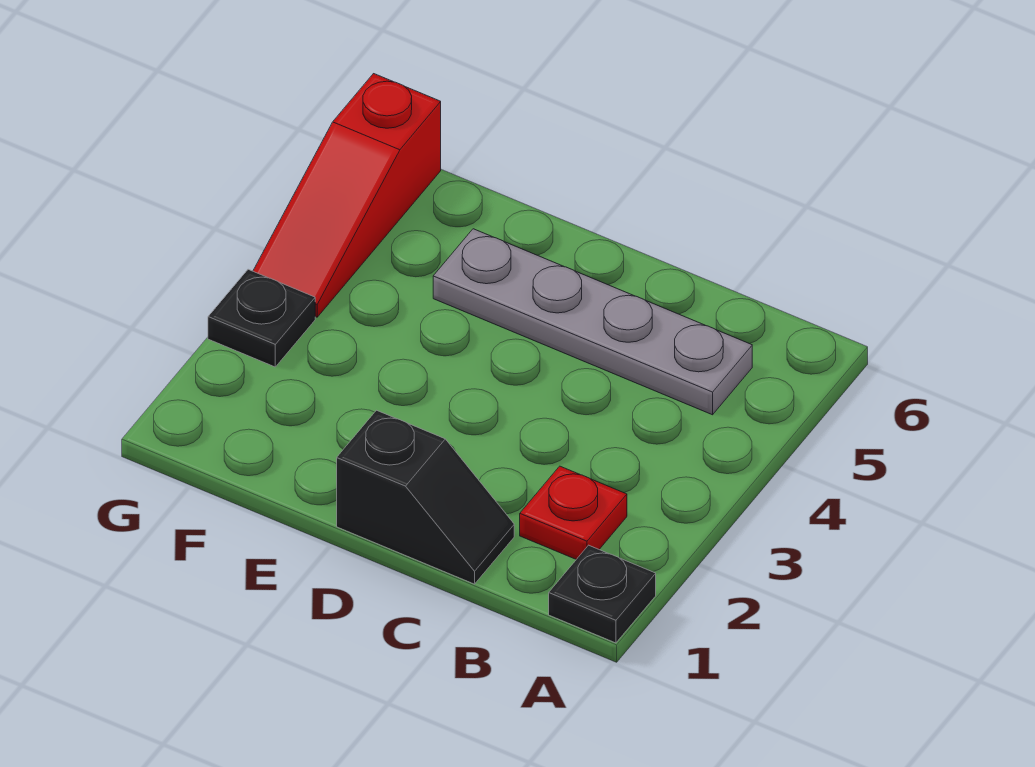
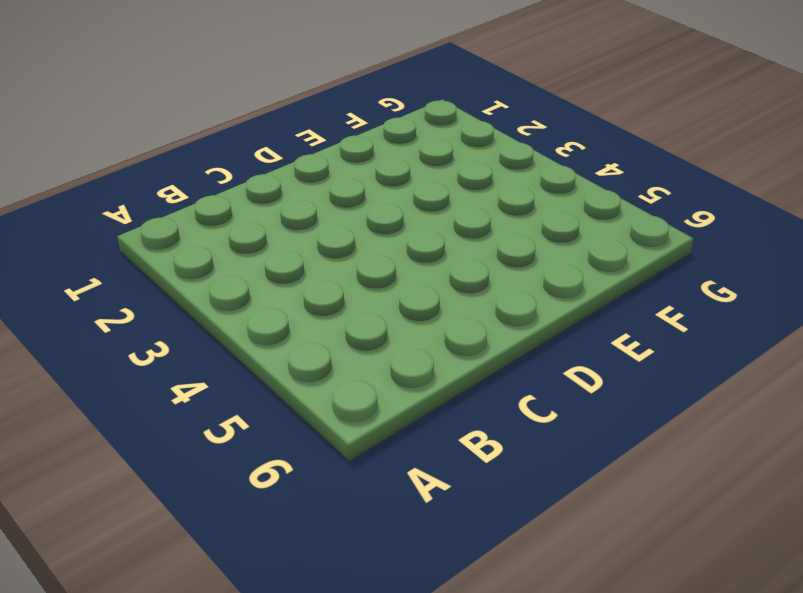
none -> black 1x1 plate [549,545,656,643]
none -> red 1x1 plate [520,466,627,559]

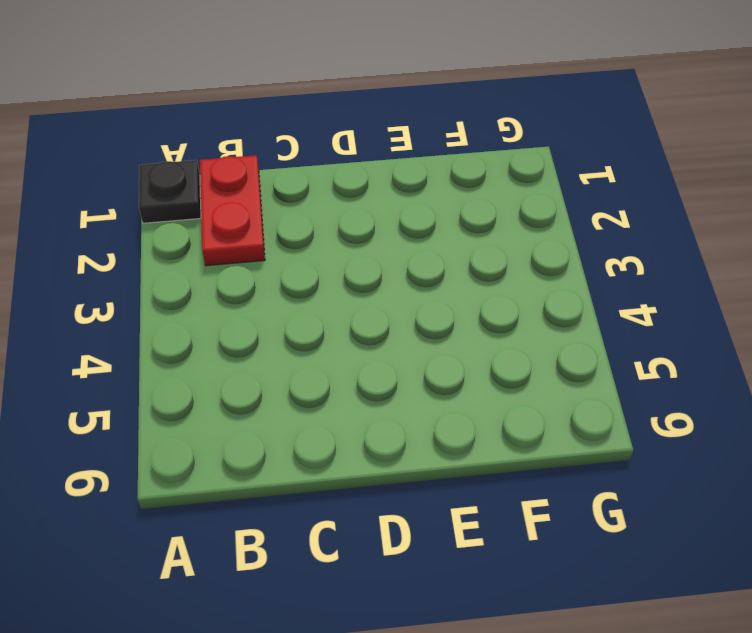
red 1x2 plate [200,155,265,266] -> red 1x1 plate [520,466,627,559]
none -> grey 1x4 plate [433,229,752,415]
none -> black 1x2 slope [337,410,514,584]

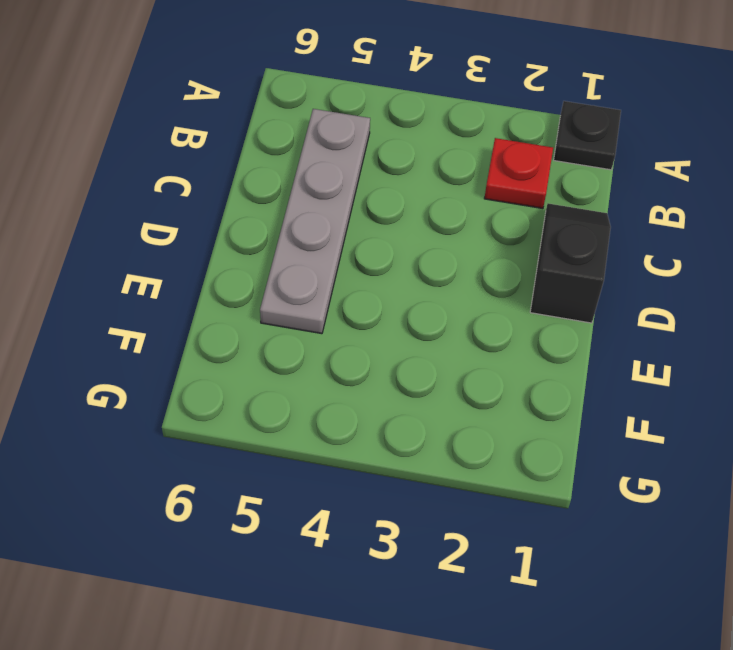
none -> black 1x1 plate [208,269,315,367]
none -> red 1x3 slope [253,74,441,317]

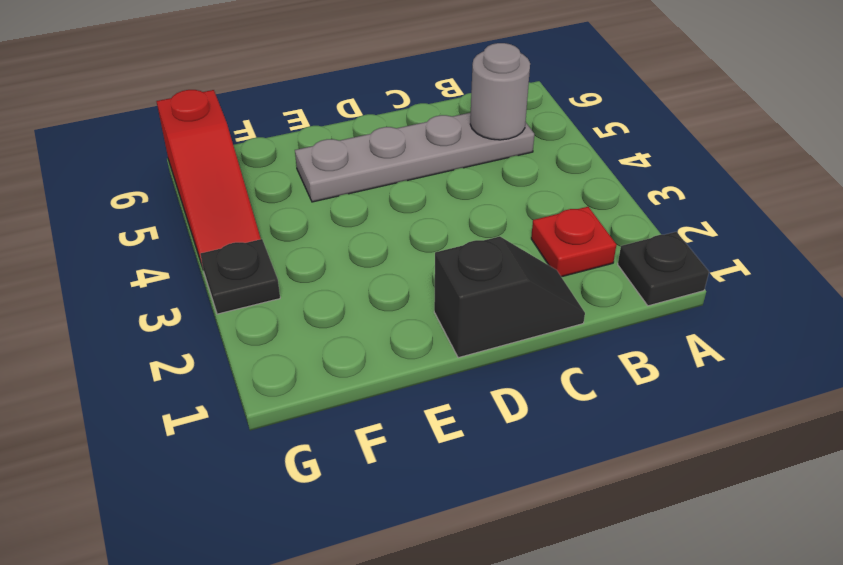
grey 1x1 round brick [470,43,530,140] -> none

